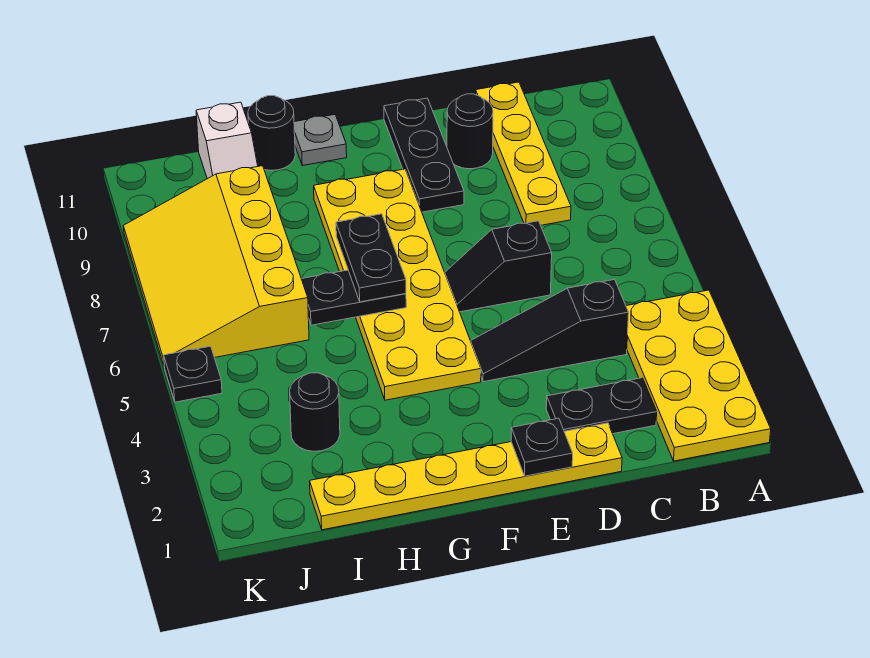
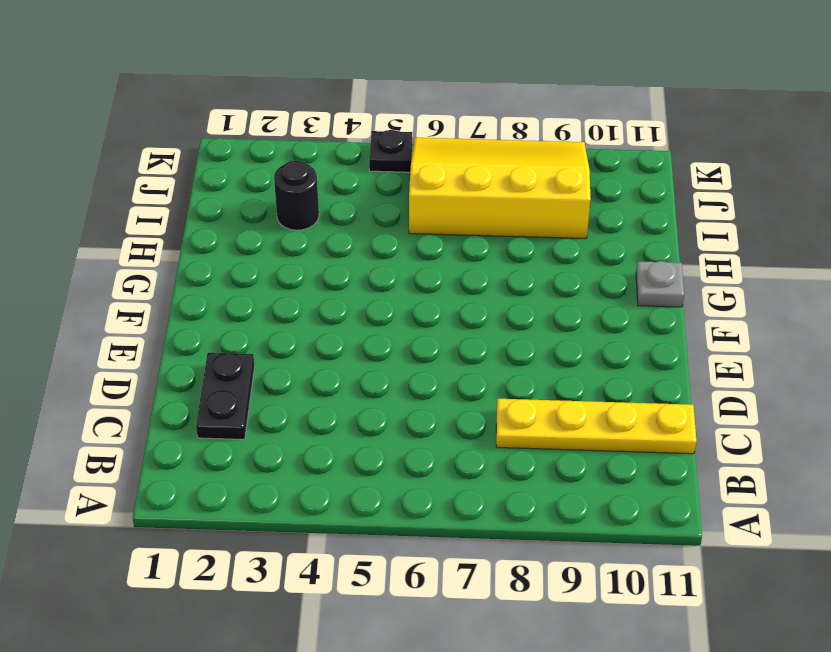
none -> yellow 2x4 plate [626,290,771,461]
none -> black 1x3 slope [471,279,629,382]
none -> yellow 1x6 plate [310,423,622,530]

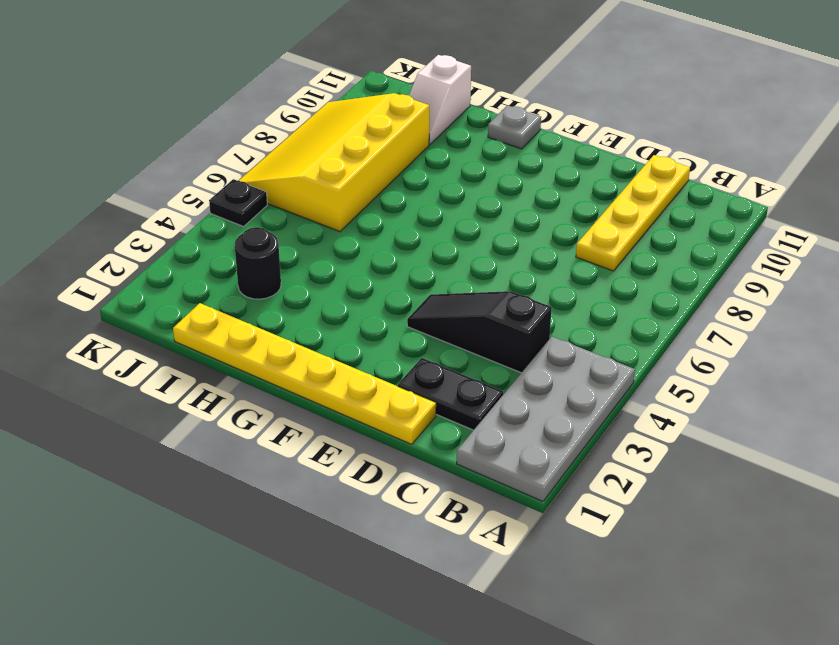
grey 2x4 plate [457,337,635,501] -> yellow 2x4 plate [626,290,771,461]
none -> black 1x2 slope [445,221,552,312]
none -> black 1x1 round brick [447,94,493,169]
none -> black 1x3 plate [384,98,464,212]

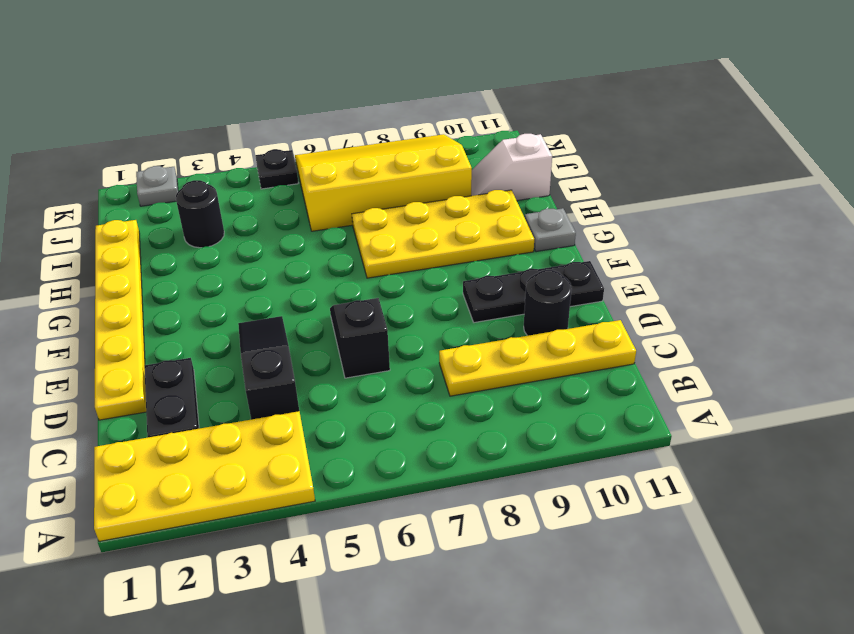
yellow 2x4 plate [352,190,534,278] -> yellow 2x6 plate [314,169,481,400]
grey 1x1 plate [136,166,178,206] -> none
none -> black 1x1 round brick [248,96,295,170]
none -> black 1x1 plate [511,418,573,476]
none -> black 1x2 plate [302,270,406,325]

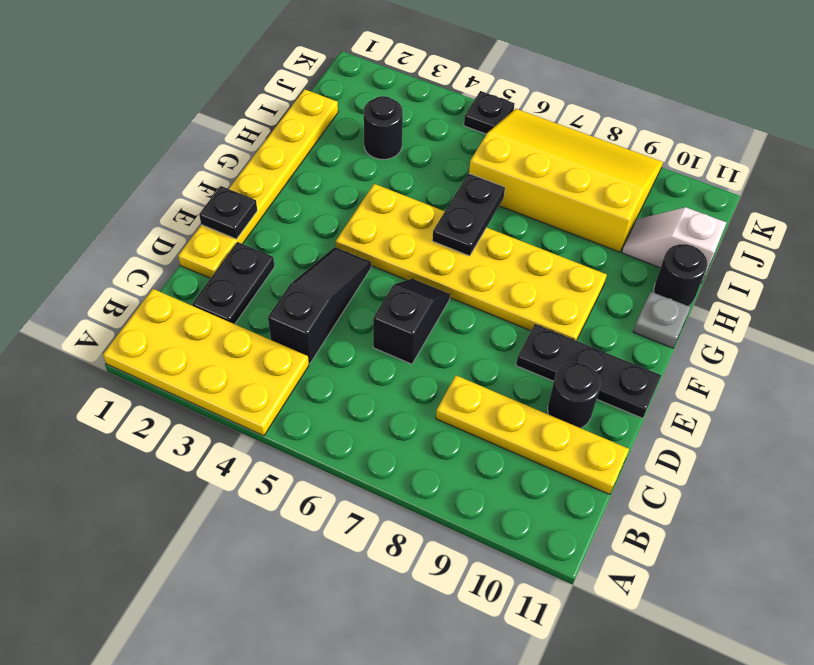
none -> black 1x2 plate [336,214,406,302]

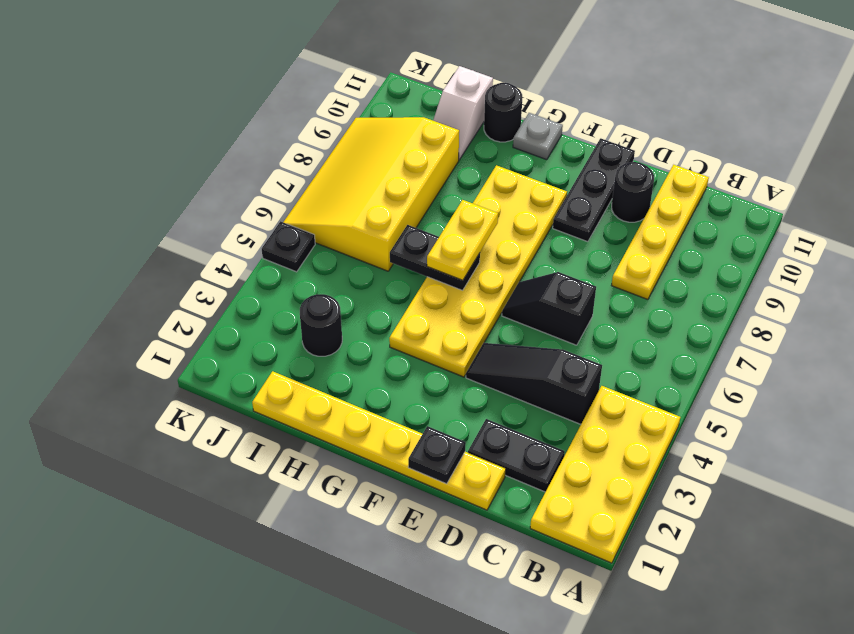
yellow 1x2 plate [427,200,498,280] -> black 1x2 plate [336,214,406,302]

